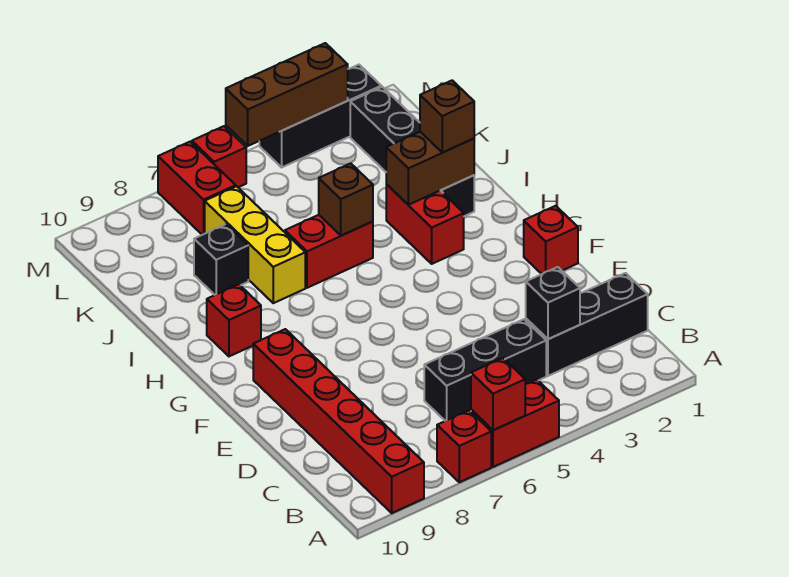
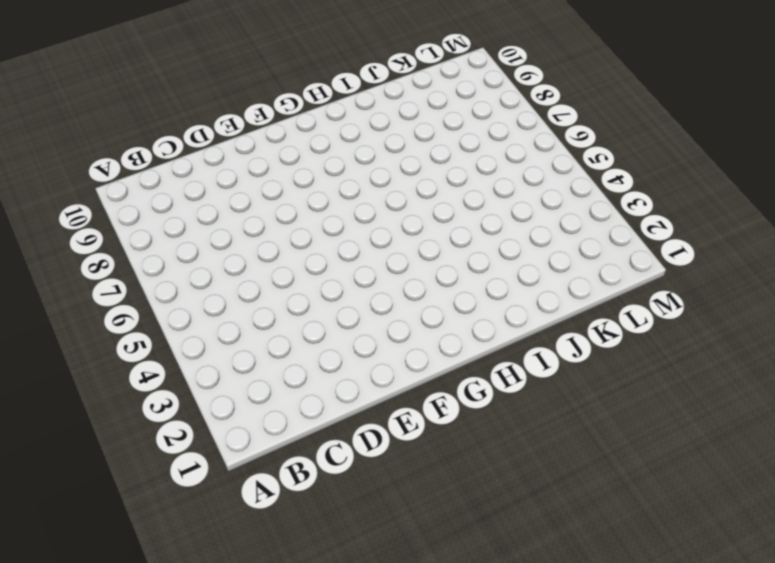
none -> red 1x2 brick [471,379,559,467]
none -> red 1x1 brick [437,410,491,482]
none -> red 1x6 brick [253,329,424,513]

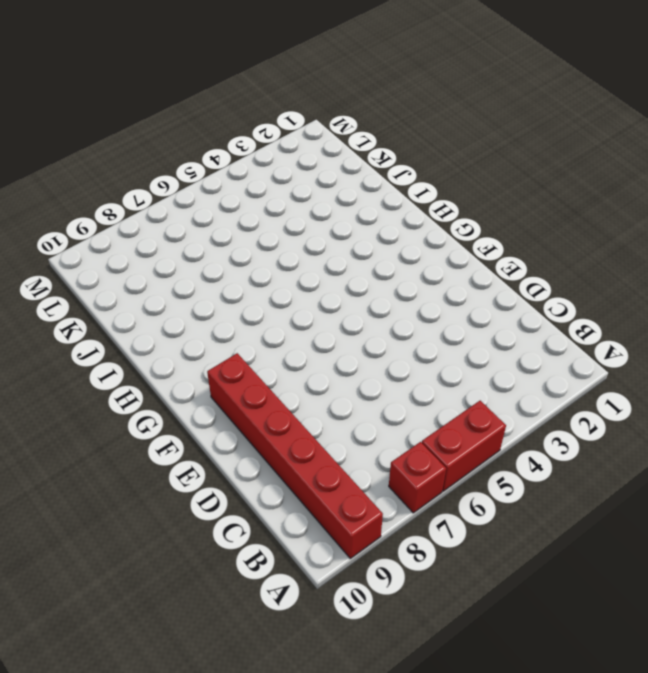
none -> black 1x3 brick [526,273,648,376]
none -> black 1x3 brick [424,319,546,421]
none -> red 1x1 brick [524,206,578,274]

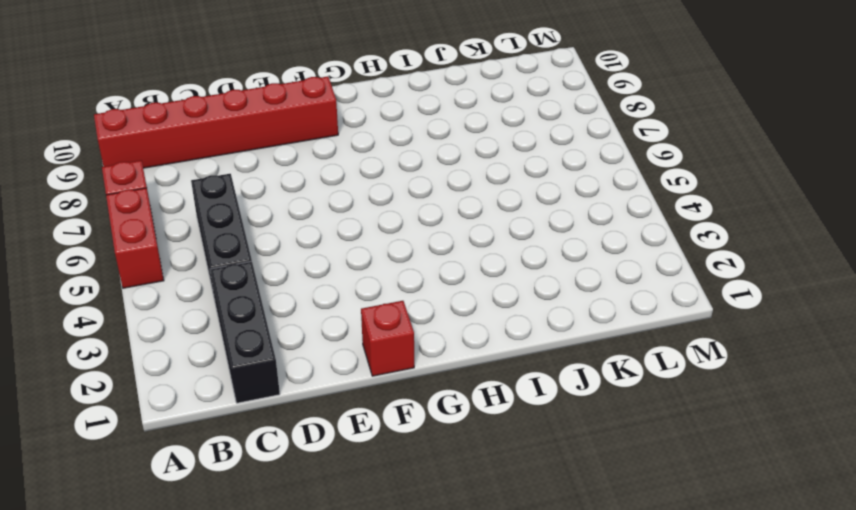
none -> red 1x2 brick [386,184,464,264]
none -> red 1x1 brick [207,284,261,356]
none -> black 1x4 brick [350,87,474,216]

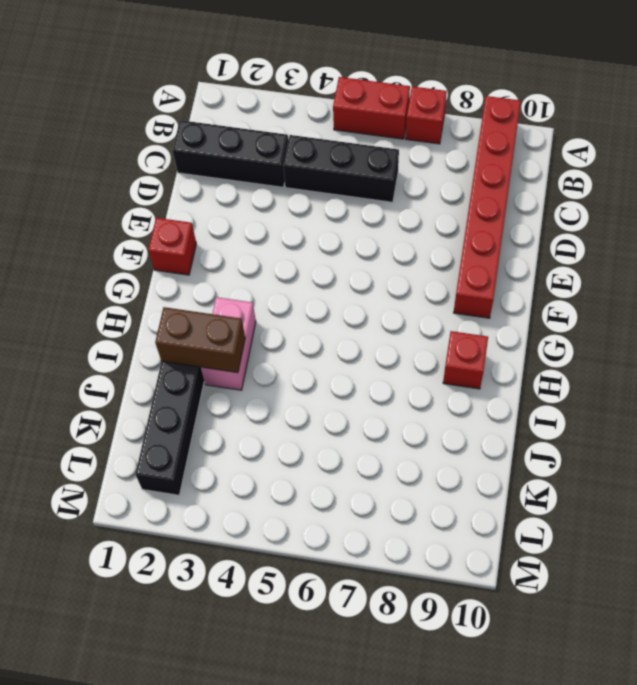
pink 1x2 brick [201,297,256,390] -> red 1x2 brick [386,184,464,264]
none -> red 1x2 brick [285,215,373,288]
none -> yellow 1x3 brick [205,186,305,303]
none -> black 1x1 brick [194,224,248,295]

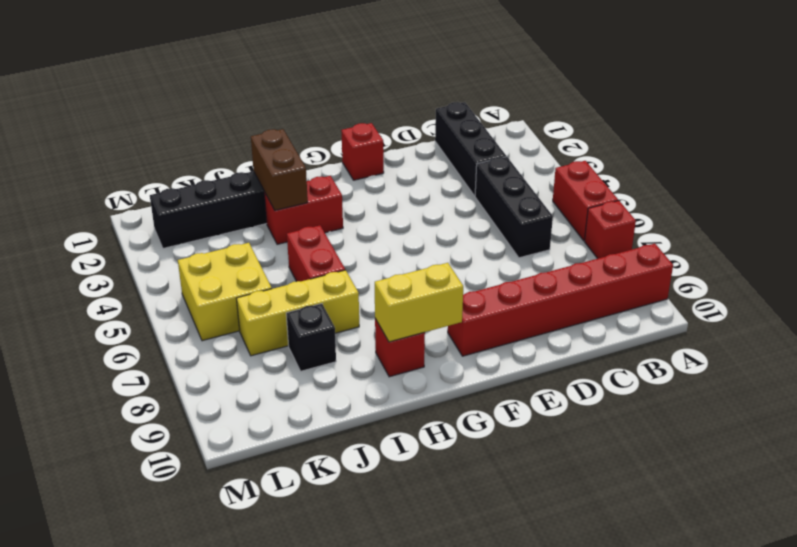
yellow 1x2 brick [375,263,463,342] -> none
yellow 2x2 brick [178,243,272,341] -> none
none -> red 1x2 brick [158,142,236,235]
none -> black 1x3 brick [259,65,381,167]
none -> red 1x1 brick [192,126,246,187]

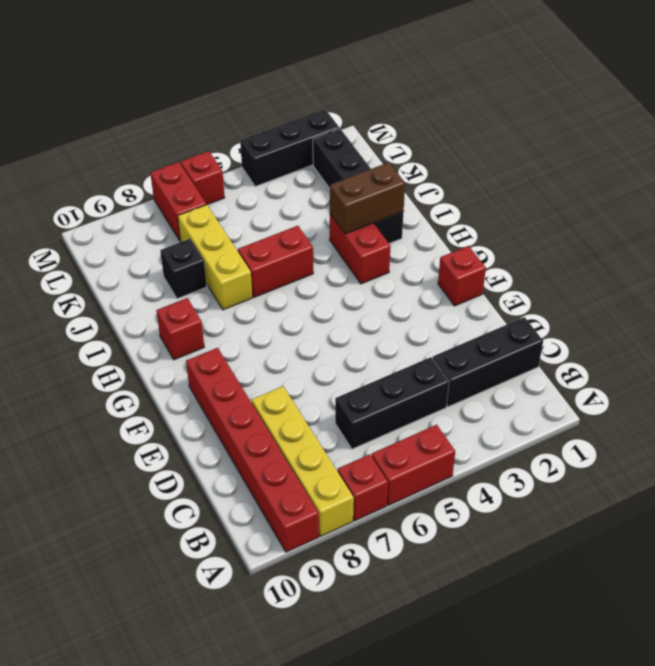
yellow 1x4 brick [252,386,354,536] -> none
none -> red 1x1 brick [471,358,525,430]
none -> black 1x1 brick [526,267,580,339]
none -> brown 1x1 brick [319,163,373,236]

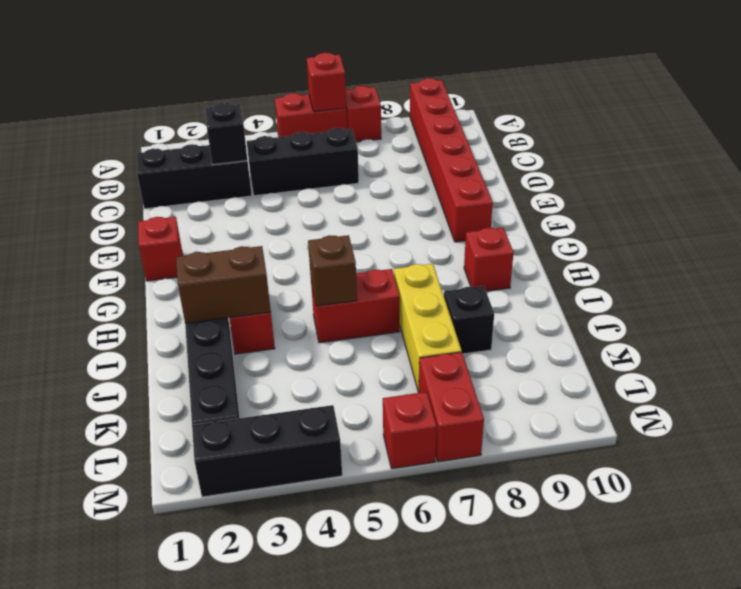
none -> brown 1x3 brick [226,43,348,146]
none -> brown 1x1 brick [420,80,474,153]

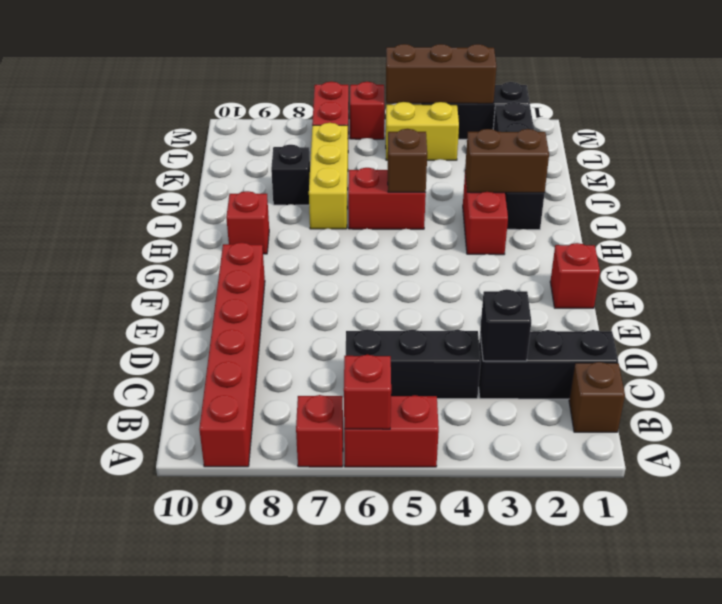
brown 1x1 brick [569,362,625,432] -> brown 1x1 brick moved to [420,80,474,153]
yellow 1x2 brick [386,102,459,160] -> none

